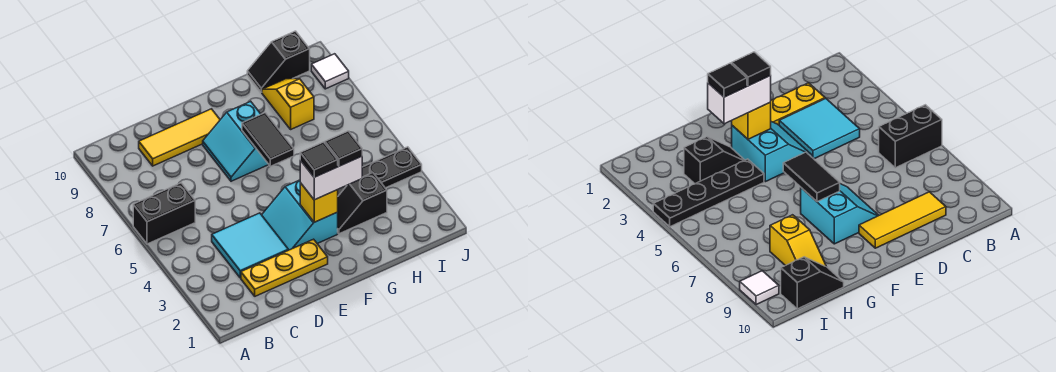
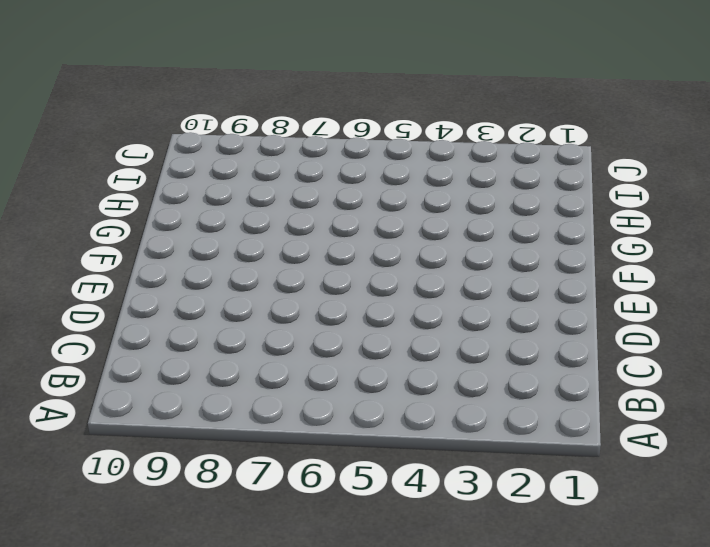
none -> black 1x2 brick [133,183,195,244]
none -> yellow 1x3 plate [241,239,328,296]
none -> cyan 2x2 tile [212,213,288,278]

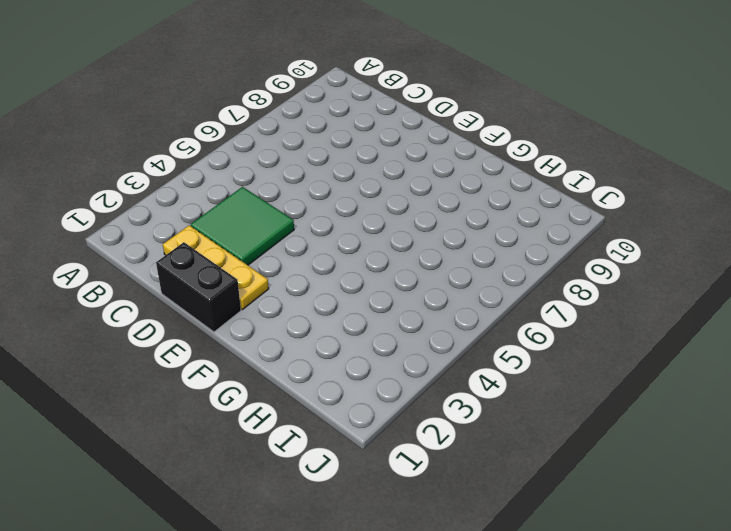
green 2x2 tile [191,187,294,265] -> cyan 2x2 tile [212,213,288,278]
black 1x2 brick [156,242,241,332] -> black 1x2 brick moved to [133,183,195,244]
none -> yellow 1x3 tile [139,109,220,166]
none -> cyan 2x2 slope [262,180,338,250]
none -> cyan 2x2 slope [203,101,269,181]

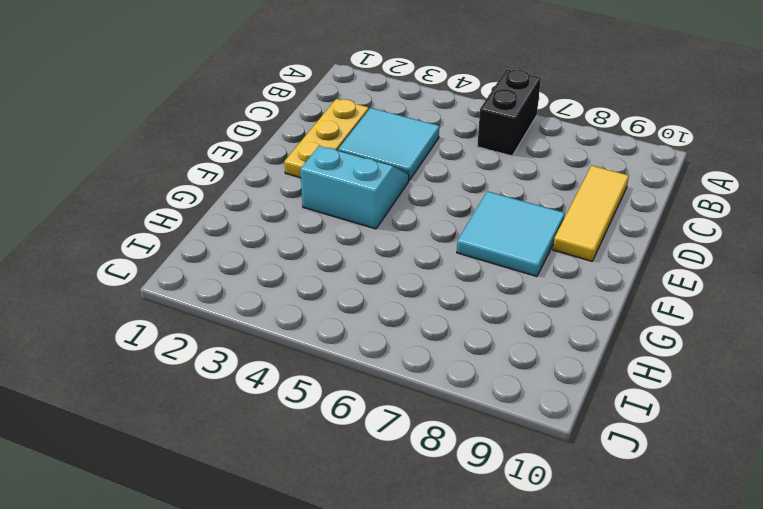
cyan 2x2 tile [457,191,565,277] -> cyan 2x2 slope [203,101,269,181]
none -> black 1x2 slope [338,173,387,234]
none -> black 1x4 plate [338,147,422,196]
none -> yellow 1x2 slope [262,79,314,129]

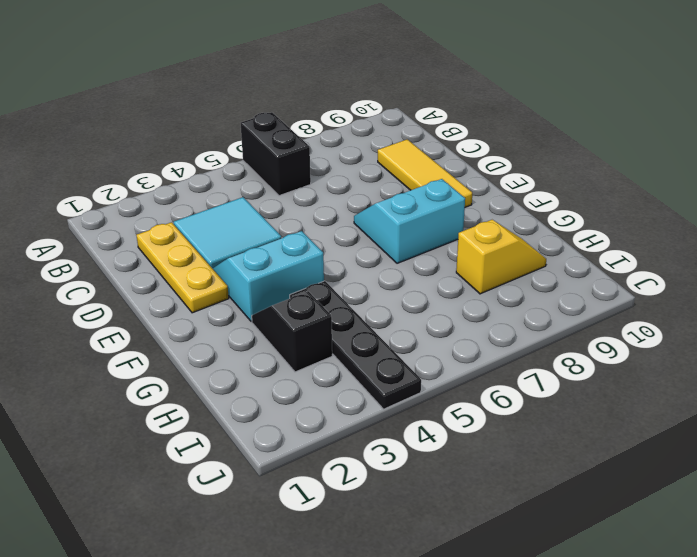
none -> black 1x2 slope [247,31,310,92]
none -> white 1x1 tile [311,54,349,89]
none -> yellow 1x1 brick [300,183,338,222]

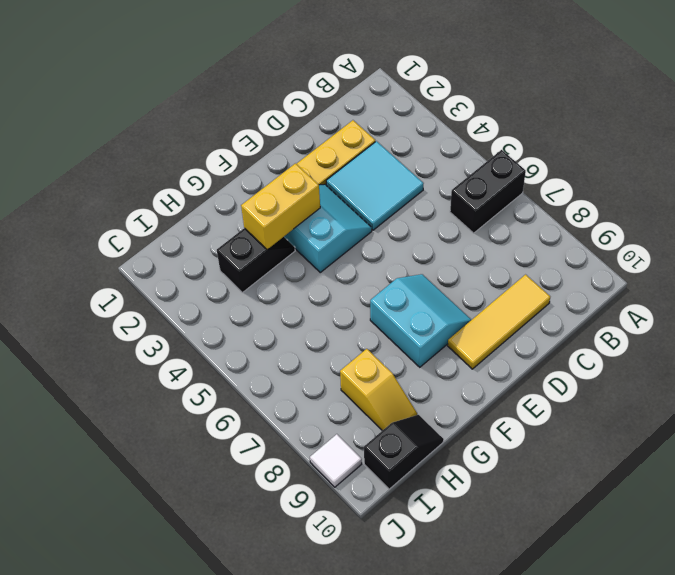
yellow 1x2 brick [241,163,320,249] -> yellow 1x1 brick [300,183,338,222]
none -> black 1x4 plate [338,147,422,196]
none -> black 1x2 tile [242,113,294,166]
none -> white 1x2 brick [300,156,362,200]

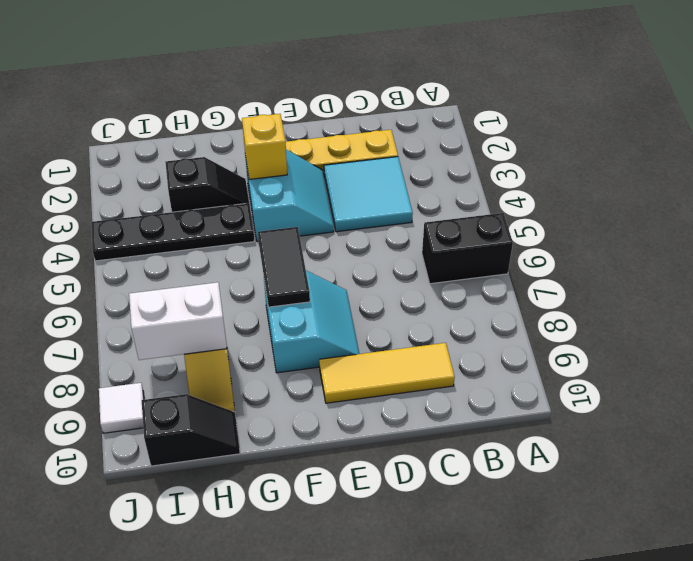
white 1x2 brick [129,282,227,360] -> white 1x2 brick moved to [300,156,362,200]
none -> black 1x1 tile [300,142,338,177]
none -> black 1x1 tile [325,131,362,166]

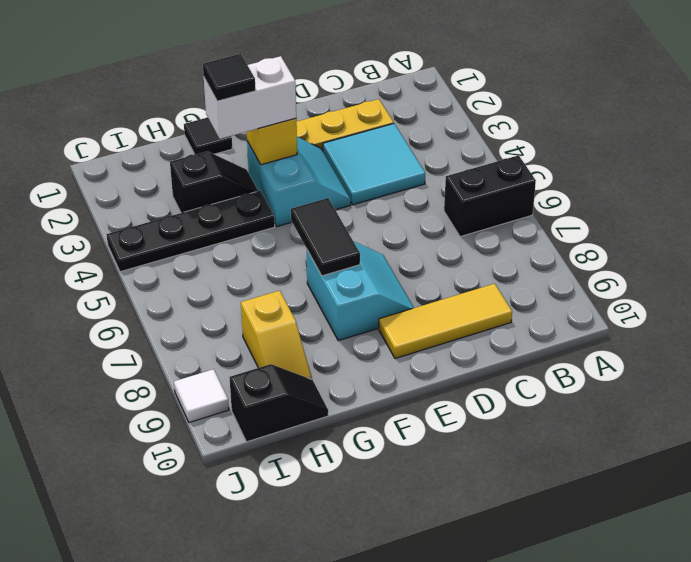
black 1x1 tile [184,117,232,154] -> black 1x1 tile moved to [300,142,338,177]

